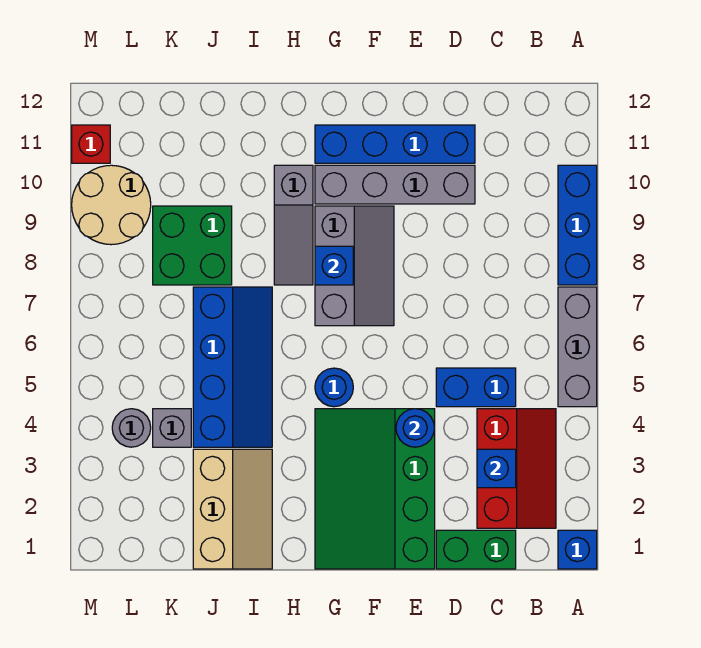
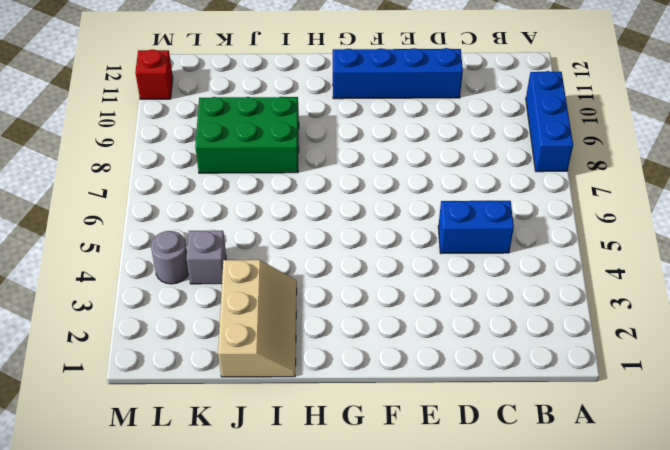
green 2x3 brick [195,97,299,173] -> green 2x2 brick [153,206,232,285]
none -> blue 1x1 brick [558,530,597,569]
none -> grey 1x3 brick [558,287,597,407]
none -> red 2x3 slope [477,409,556,528]

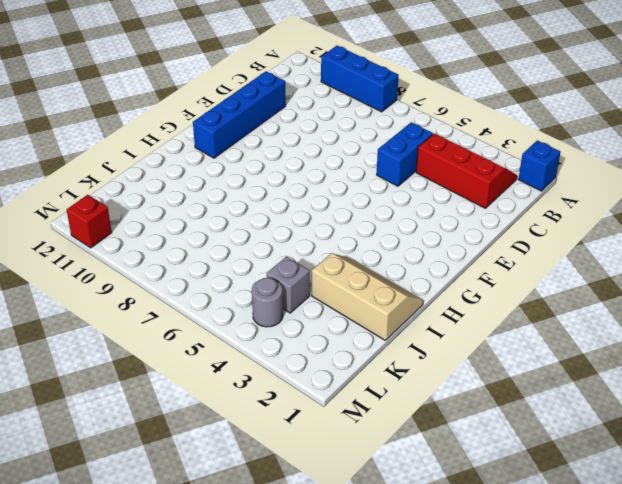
none -> grey 1x3 brick [558,287,597,407]
none -> green 1x2 brick [436,530,516,569]
none -> grey 1x4 brick [315,165,475,204]

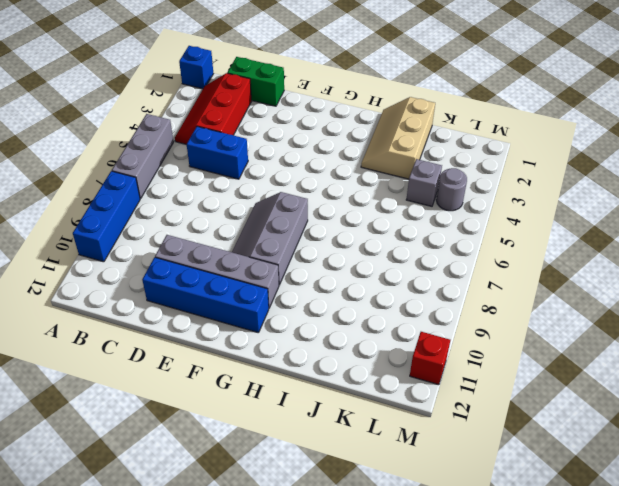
none -> green 3x4 slope [315,409,435,569]
none -> blue 1x1 round brick [315,368,353,407]
none -> grey 1x3 slope [274,165,313,285]

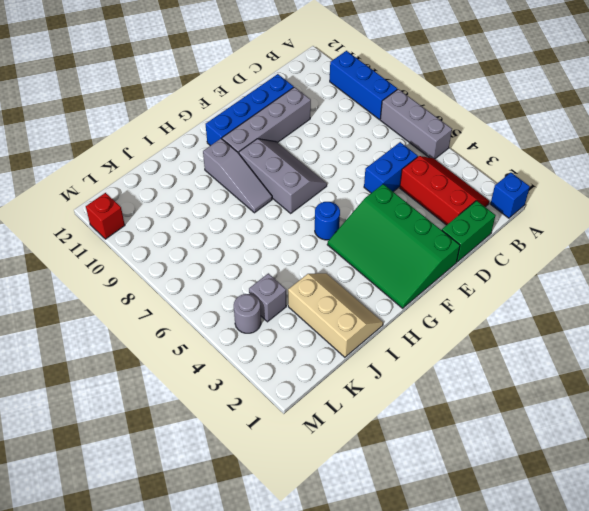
none -> blue 2x4 slope [193,287,272,447]
none -> green 2x2 brick [153,206,232,285]
none -> tan 2x2 round brick [72,165,151,245]

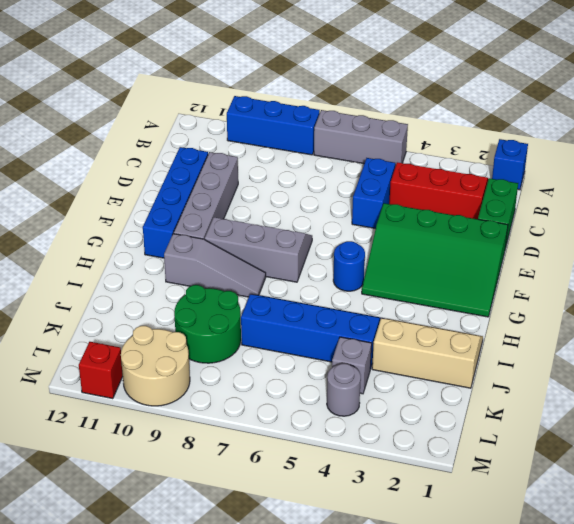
green 2x2 round brick [174,285,241,363] -> green 2x2 brick [153,206,232,285]
none -> blue 1x1 brick [477,449,516,488]
none -> blue 1x1 round brick [396,409,435,447]
none -> blue 1x1 brick [315,246,353,285]

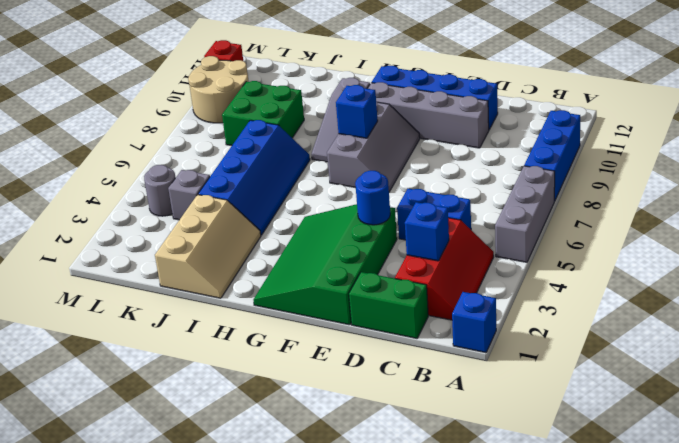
none -> blue 1x1 round brick [315,368,353,407]

